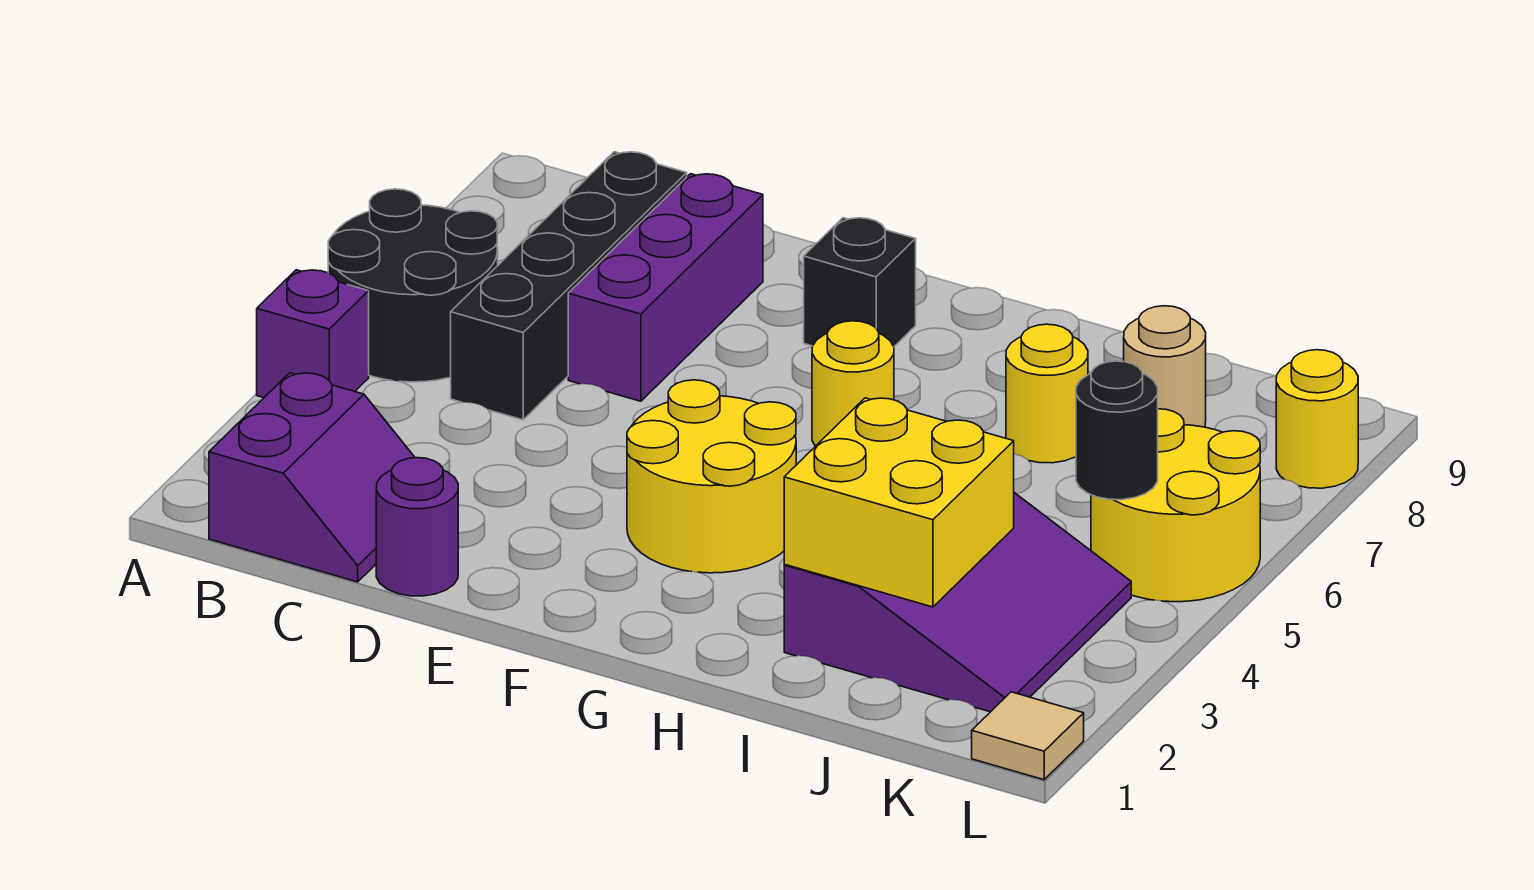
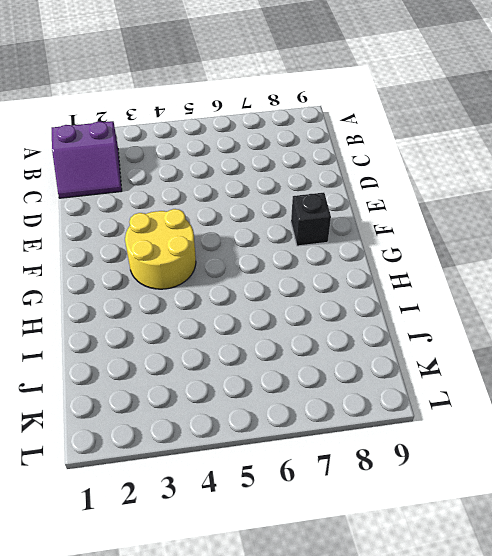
none -> purple 1x1 brick [257,270,369,398]
none -> black 2x2 round brick [328,189,498,382]
none -> black 1x4 brick [451,152,687,420]

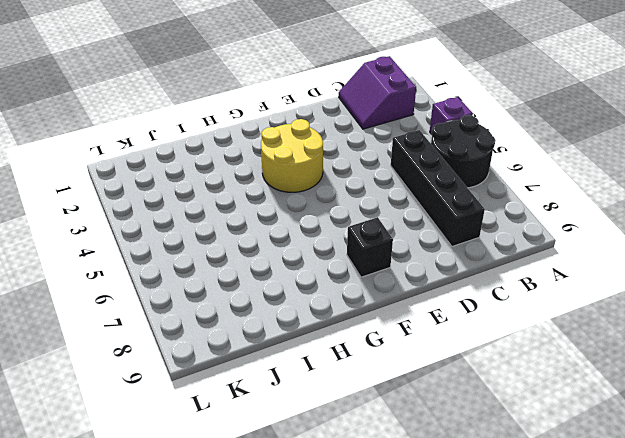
none -> purple 1x1 round brick [376,458,458,596]
none -> purple 1x3 brick [568,174,763,401]
none -> yellow 1x1 round brick [812,321,894,446]

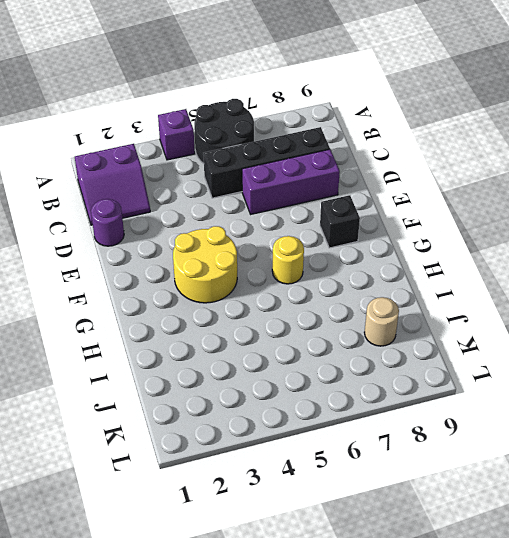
none -> purple 3x3 slope [784,493,1131,712]
none -> yellow 1x1 round brick [1006,324,1088,463]
none -> yellow 2x2 round brick [1091,409,1260,602]

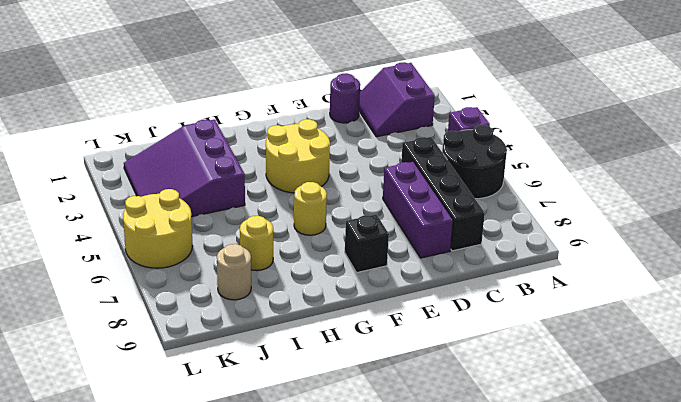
none -> tan 1x1 tile [972,692,1084,780]
none -> yellow 1x1 round brick [1276,350,1358,488]
none -> yellow 2x2 brick [784,398,1014,607]

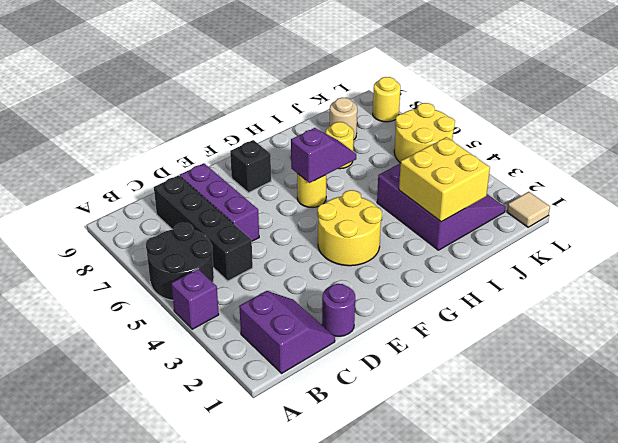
purple 1x2 slope [291,128,356,183] -> none
none -> black 1x1 round brick [1076,361,1158,500]

